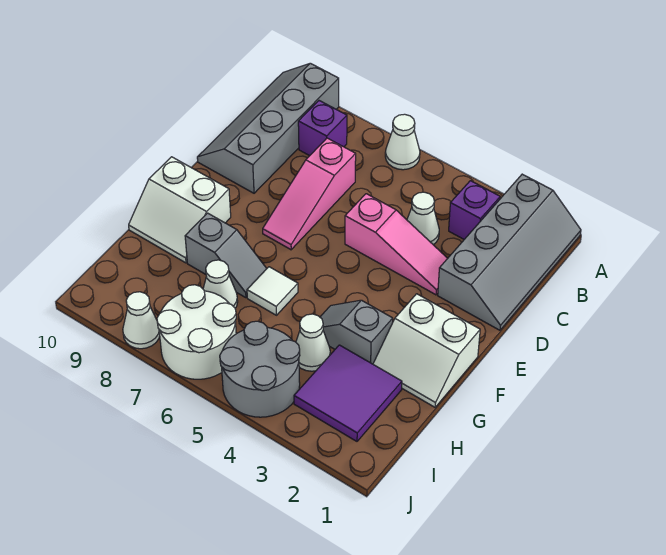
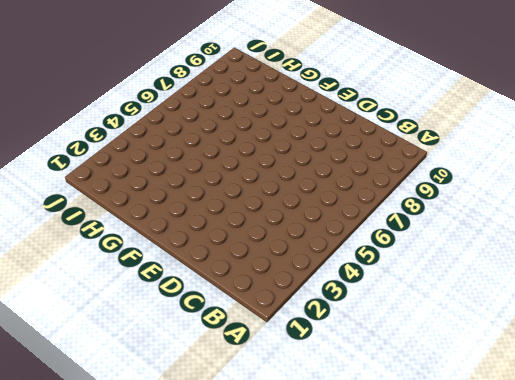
none -> grey 2x4 slope [438,174,581,330]
none -> white 1x1 cone [385,114,420,170]
none -> grey 2x4 slope [197,63,339,193]

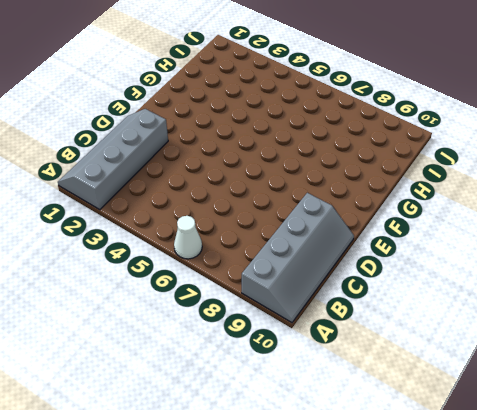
none -> purple 1x1 brick [449,181,500,239]
none -> purple 1x1 brick [298,101,347,156]
none -> white 1x1 cone [407,192,439,245]

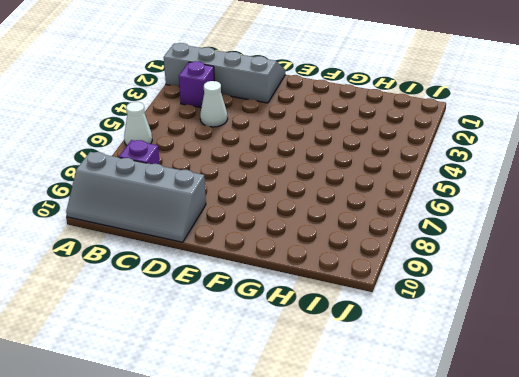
none -> pink 1x3 slope [263,138,356,250]
none -> pink 1x3 slope [345,194,448,295]
none -> white 2x2 slope [373,294,480,407]

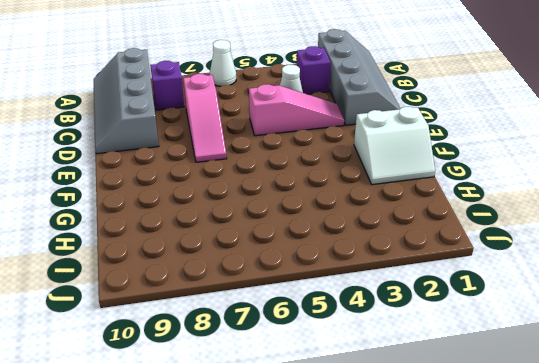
none -> white 2x2 slope [129,157,231,263]
none -> grey 1x2 slope [320,300,393,364]
none -> white 1x1 tile [247,267,298,315]

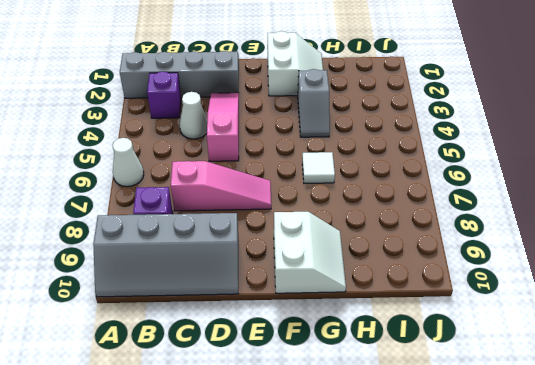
none -> grey 1x2 slope [185,213,267,298]
none -> purple 2x2 tile [294,345,402,441]
none -> white 1x1 cone [296,314,330,371]

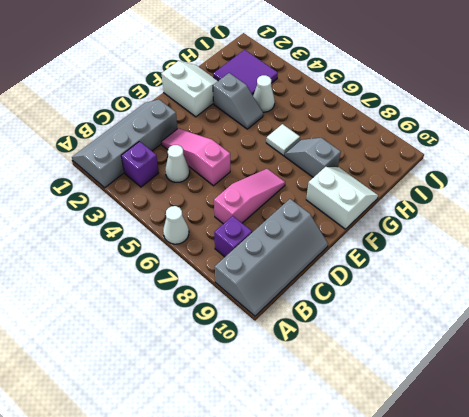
none -> white 1x1 cone [203,260,238,308]
none -> grey 2x2 round brick [220,321,300,417]
none -> white 2x2 round brick [157,285,236,379]

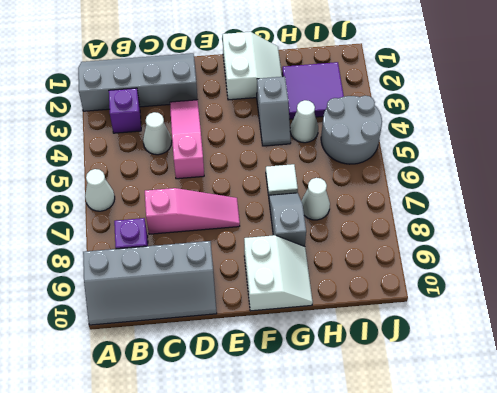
none -> white 2x2 round brick [157,285,236,379]
none -> white 1x1 cone [123,292,160,349]

